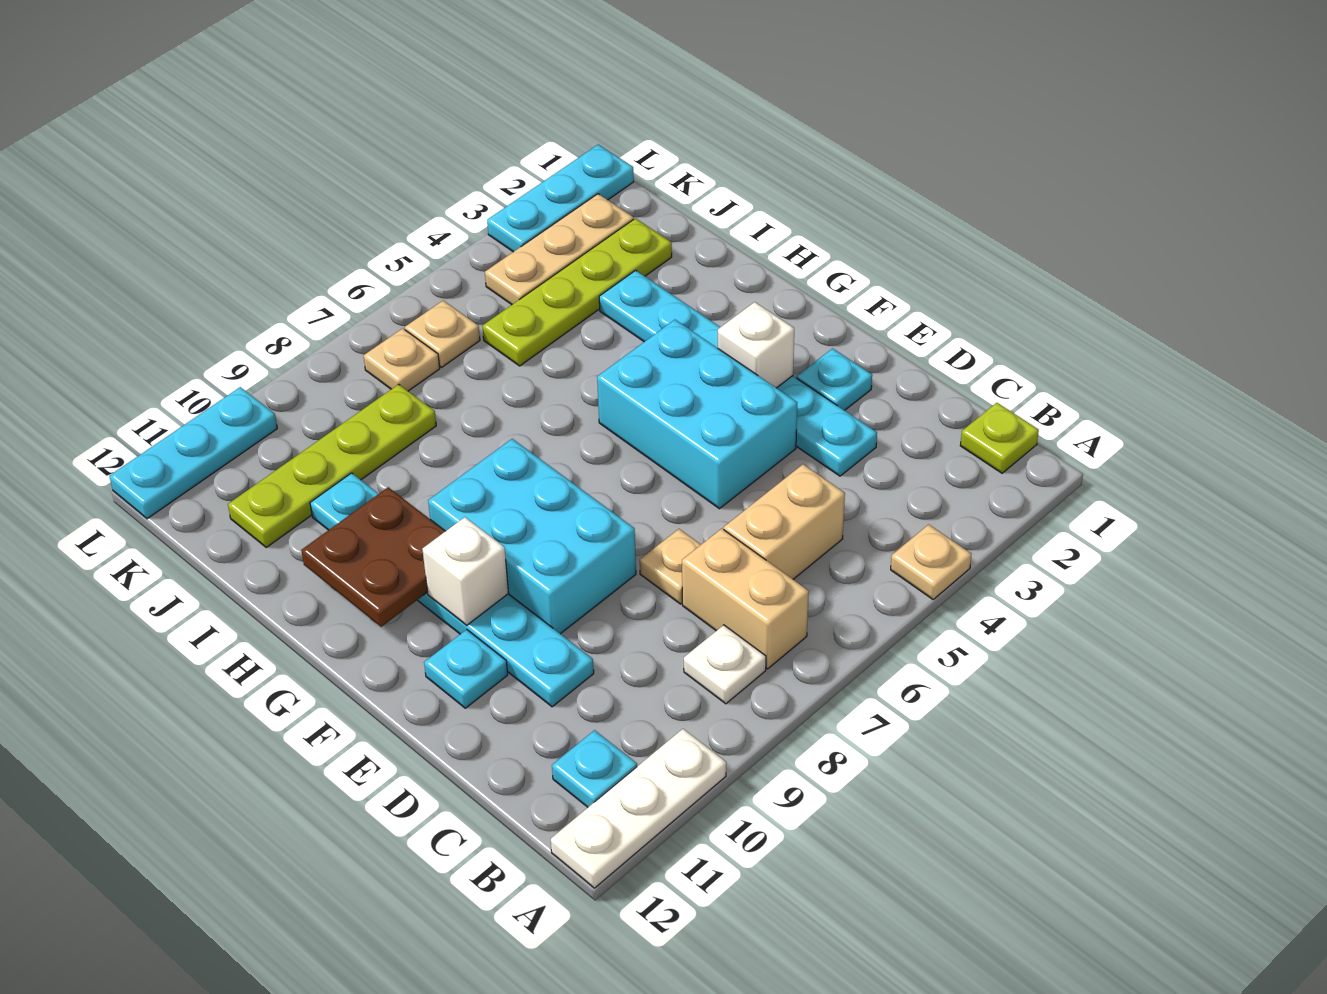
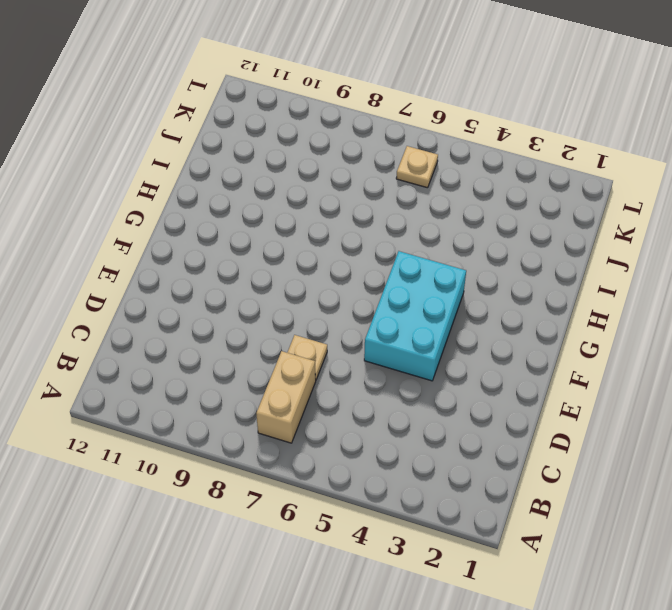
none -> tan 1x1 plate [891,524,972,599]
none -> white 1x3 plate [551,729,726,888]
none -> lime 1x1 plate [960,403,1039,473]

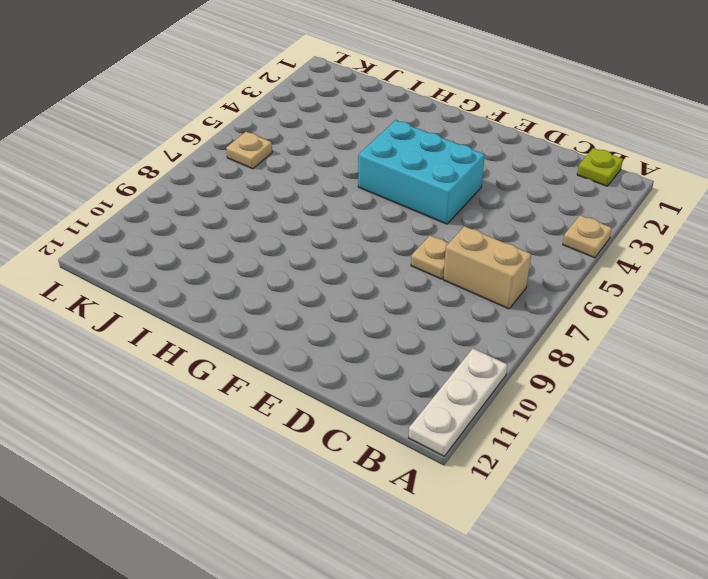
none -> white 1x1 plate [684,625,766,704]
none -> cyan 1x1 plate [552,730,637,807]
none -> tan 1x2 brick [724,464,845,579]

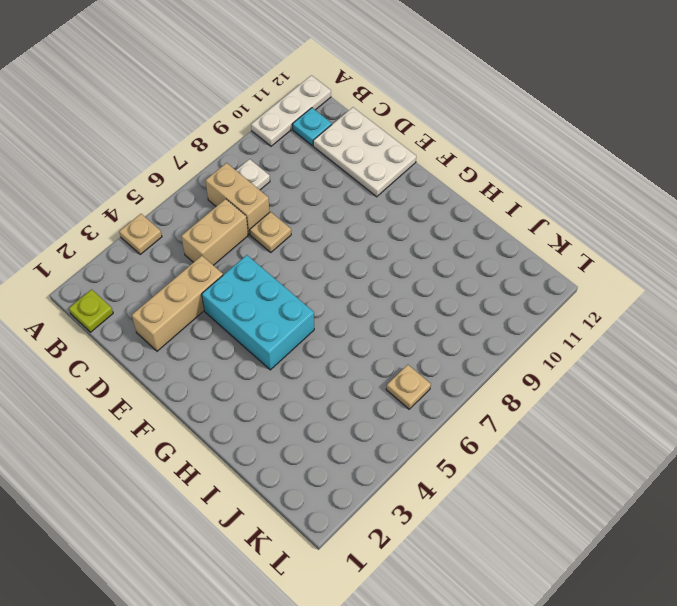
white 2x3 plate [313,107,416,197] -> cyan 1x1 plate [424,629,508,708]
tan 1x3 brick [132,256,223,351] -> cyan 1x6 plate [599,270,877,476]
none -> cyan 1x6 plate [310,473,594,707]
none -> cyan 1x1 plate [797,348,872,410]
none -> cyan 2x3 brick [428,439,636,634]

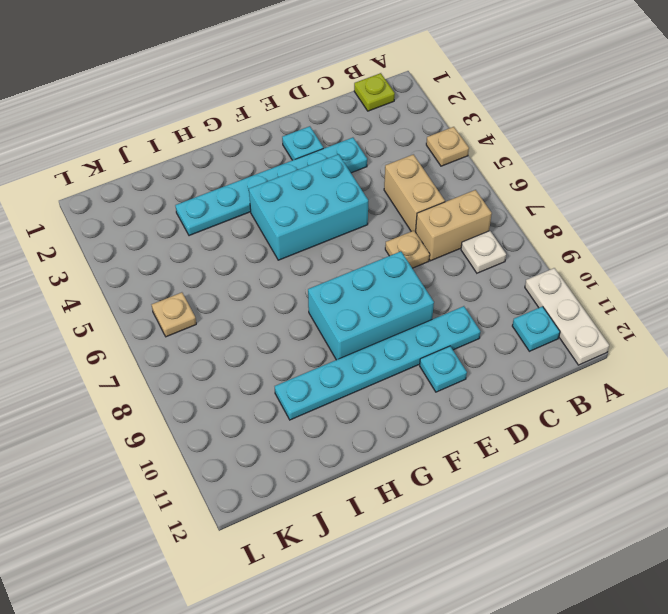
none -> lime 1x4 plate [482,218,672,366]
none -> lime 1x4 plate [228,384,436,547]
none -> tan 1x3 plate [485,194,634,305]

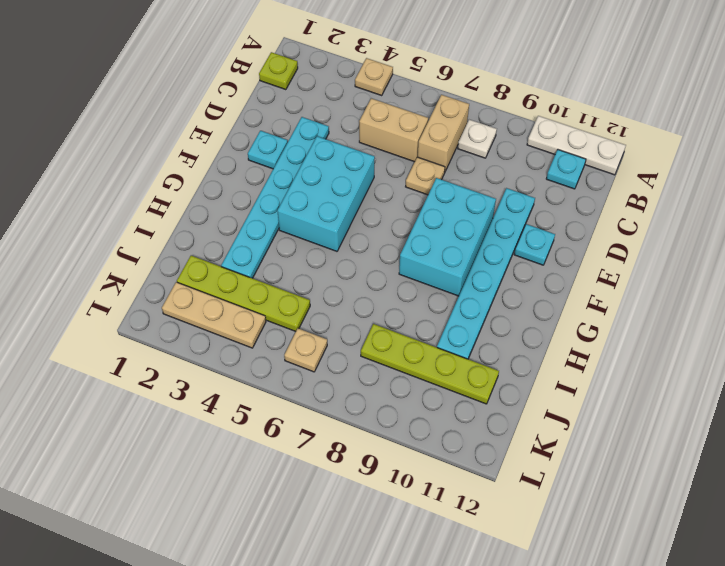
none -> tan 1x1 plate [364,328,440,391]
none -> cyan 1x3 plate [487,144,634,252]
none -> cyan 1x3 plate [110,387,277,519]

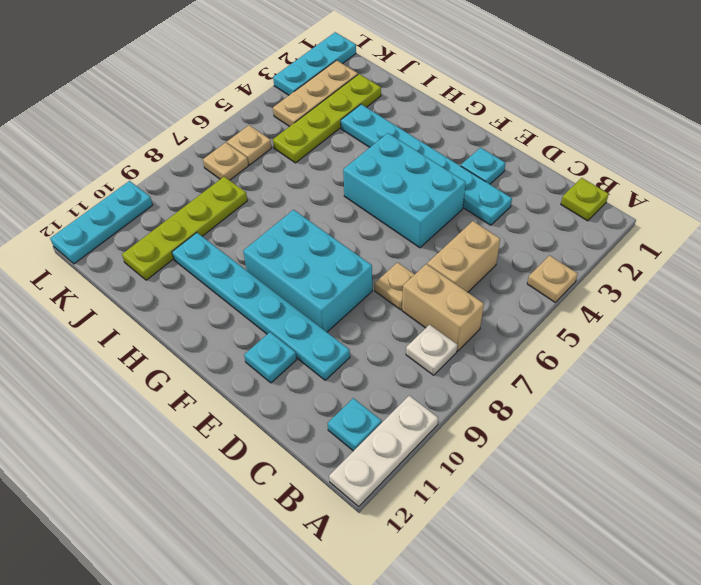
none -> white 1x1 brick [718,302,794,388]
none -> white 1x1 brick [422,517,509,625]
none -> brown 2x2 plate [301,487,445,627]

